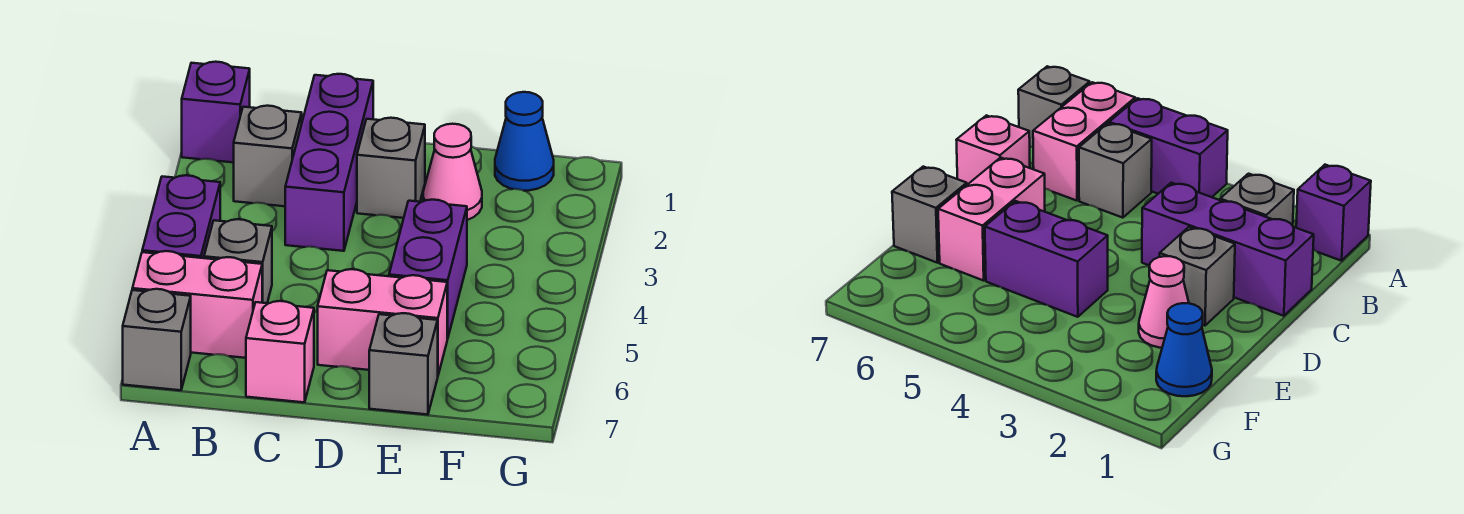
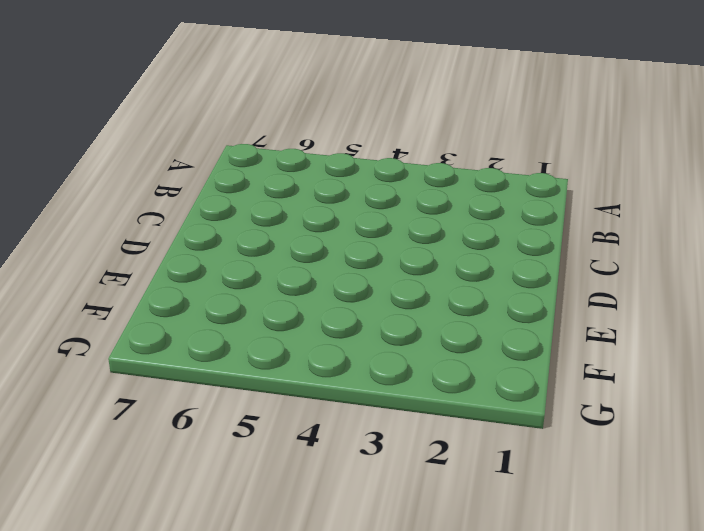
none -> purple 1x1 brick [182,62,250,163]
none -> purple 1x2 brick [142,175,220,258]
none -> pink 1x2 brick [132,251,262,358]

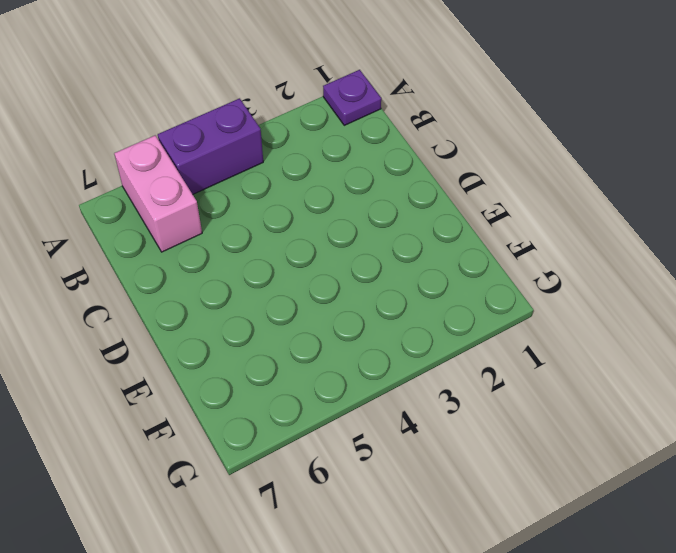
purple 1x1 plate [323,70,381,125] -> purple 1x1 brick [182,62,250,163]
none -> grey 1x1 brick [123,289,191,390]
none -> grey 1x1 brick [234,106,302,206]
none -> grey 1x1 brick [204,219,272,303]

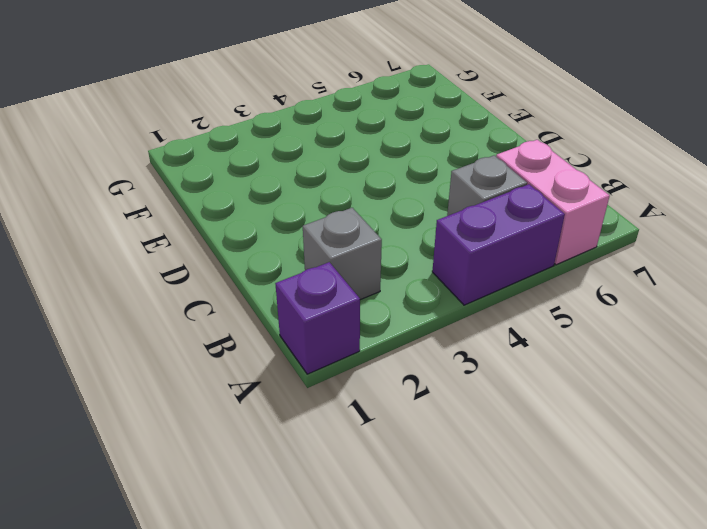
none -> grey 1x1 brick [123,289,191,390]
none -> purple 1x3 brick [285,74,373,251]
none -> pink 1x1 brick [246,301,314,402]

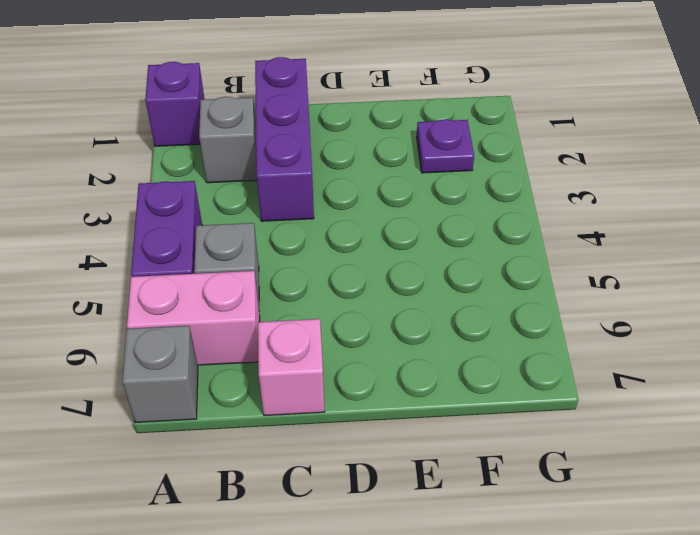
purple 1x1 plate [417,119,474,173] -> none
none -> grey 1x1 brick [357,118,425,218]
none -> pink 1x2 brick [318,269,447,375]
none -> pink 1x1 cone [423,124,482,220]

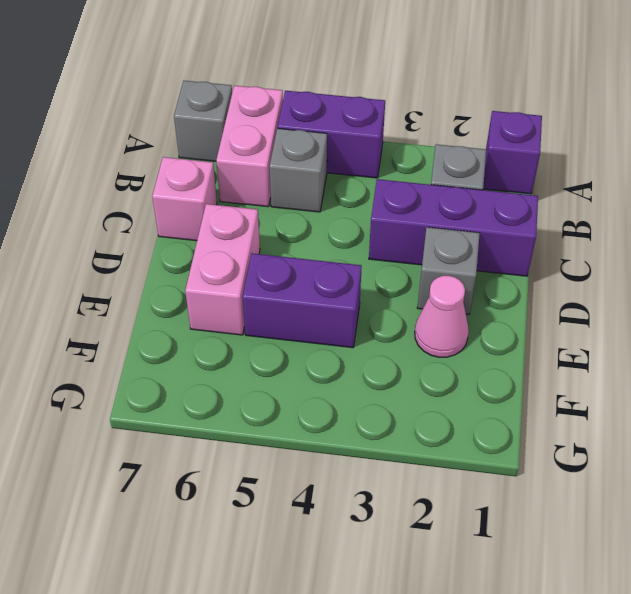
none -> grey 1x1 brick [369,313,438,415]
none -> blue 1x1 cone [495,92,554,191]

